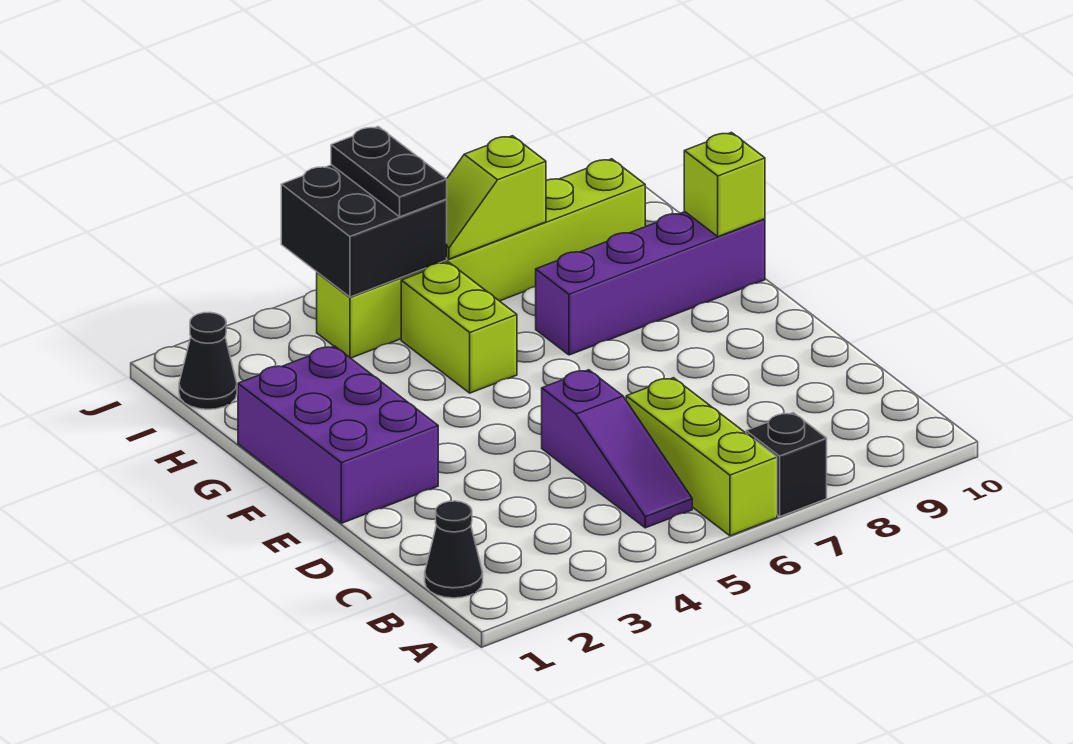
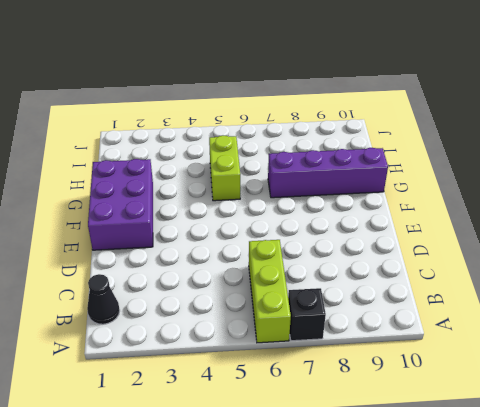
none -> purple 1x3 slope [542,370,692,528]
none -> black 1x1 cone [179,312,237,409]
none -> lime 1x6 brick [317,159,645,358]

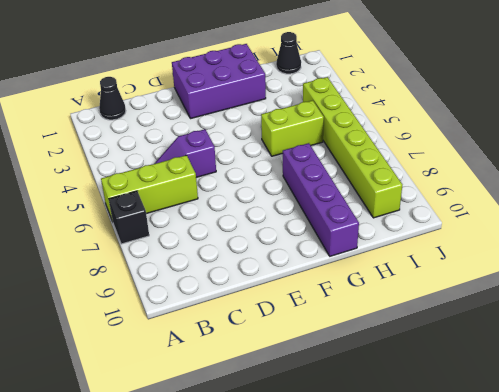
purple 1x2 slope [154,129,216,177] -> purple 1x3 slope [542,370,692,528]
none -> lime 1x1 brick [684,133,765,237]
none -> black 2x2 brick [281,165,447,297]
none -> lime 1x2 slope [446,136,546,259]

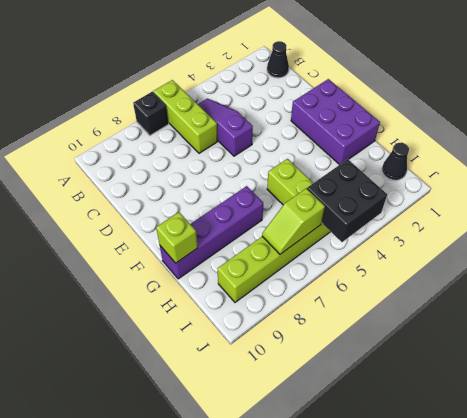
lime 1x2 slope [262,188,325,254] -> lime 1x2 slope turned to [446,136,546,259]
none -> black 1x2 plate [331,127,447,217]

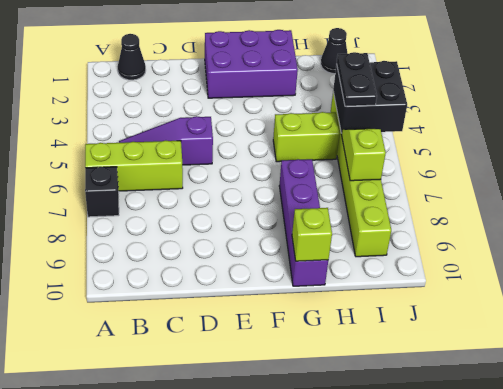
black 1x2 plate [337,52,377,106] -> black 1x2 plate turned to [331,127,447,217]

